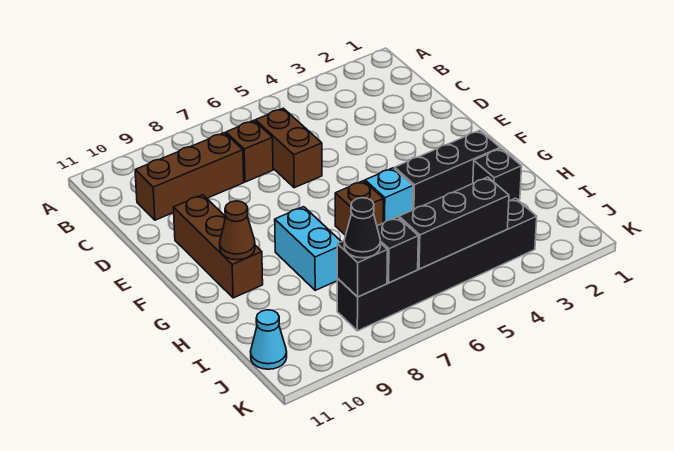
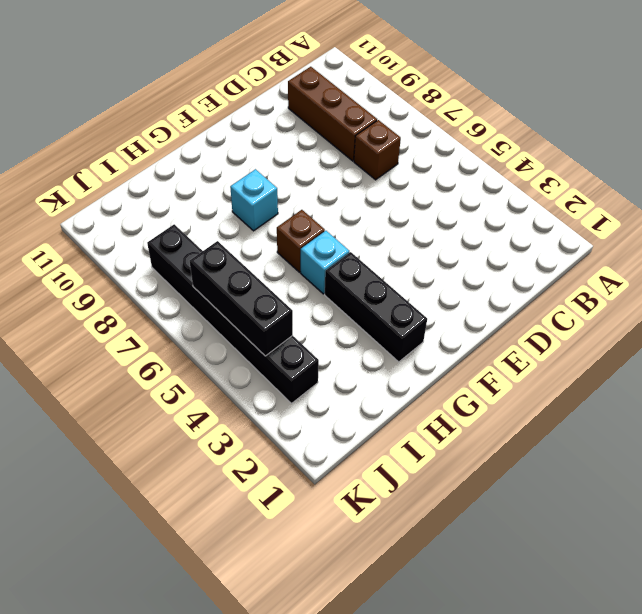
cyan 1x1 brick [230,169,278,231] -> cyan 1x2 brick [275,207,341,290]
none -> brown 1x2 brick [255,108,322,188]
none -> brown 1x3 brick [173,195,263,298]
none -> black 1x1 brick [473,149,522,201]

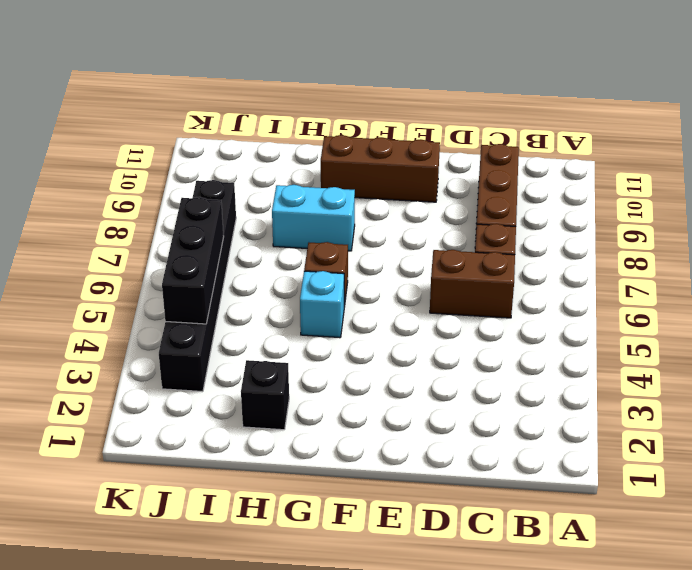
none -> black 1x3 brick [395,130,500,210]
none -> cyan 1x1 cone [251,310,287,369]
none -> brown 1x1 cone [220,201,255,260]

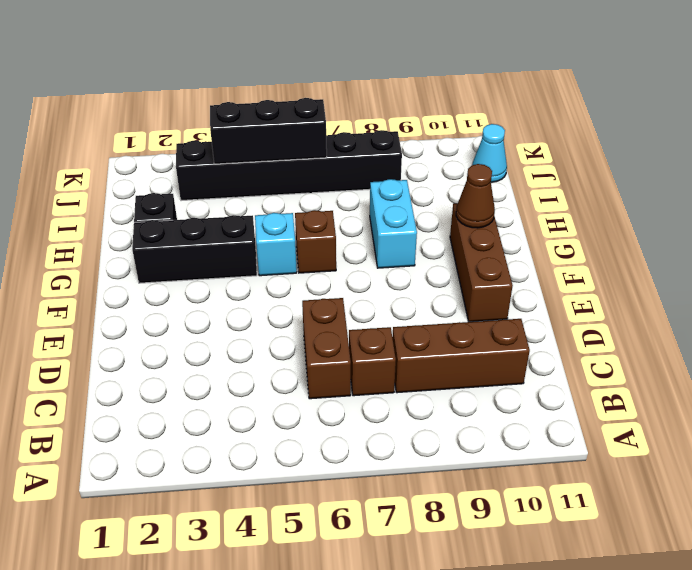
none -> black 1x1 brick [377,217,418,283]
none -> black 1x1 brick [337,241,388,297]
none -> black 1x1 cone [344,198,380,258]

